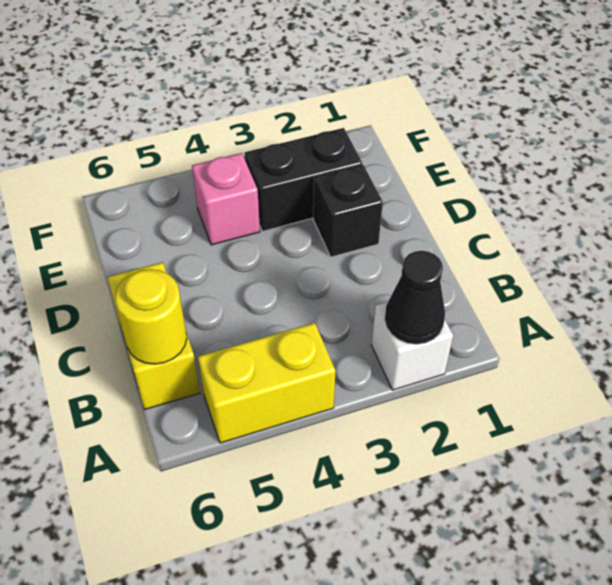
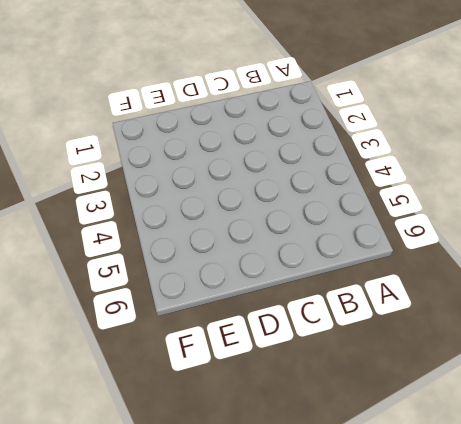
none -> white 1x1 brick [372,302,453,390]
none -> yellow 1x2 brick [198,323,336,443]

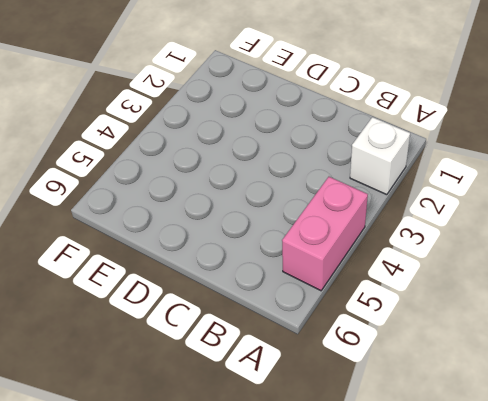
pink 1x2 brick [282,177,368,291] -> yellow 1x2 brick [198,323,336,443]
none -> yellow 1x2 brick [107,262,200,409]
none -> black 1x1 brick [313,165,383,257]

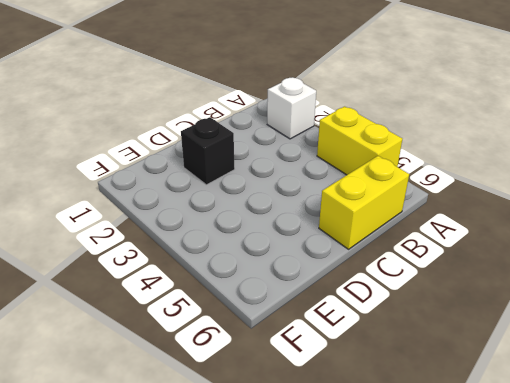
none -> black 1x2 brick [245,128,362,231]
none -> pink 1x1 brick [192,153,260,245]

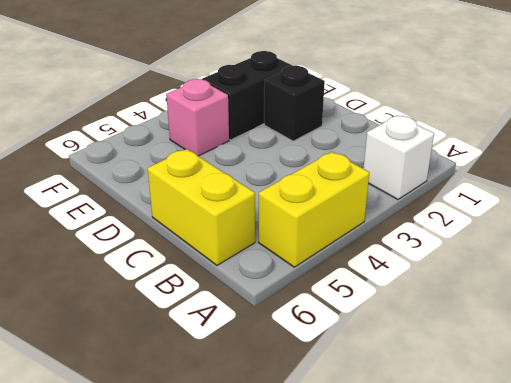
none -> black 1x1 cone [385,251,445,344]
none -> yellow 1x1 round brick [115,269,187,364]

